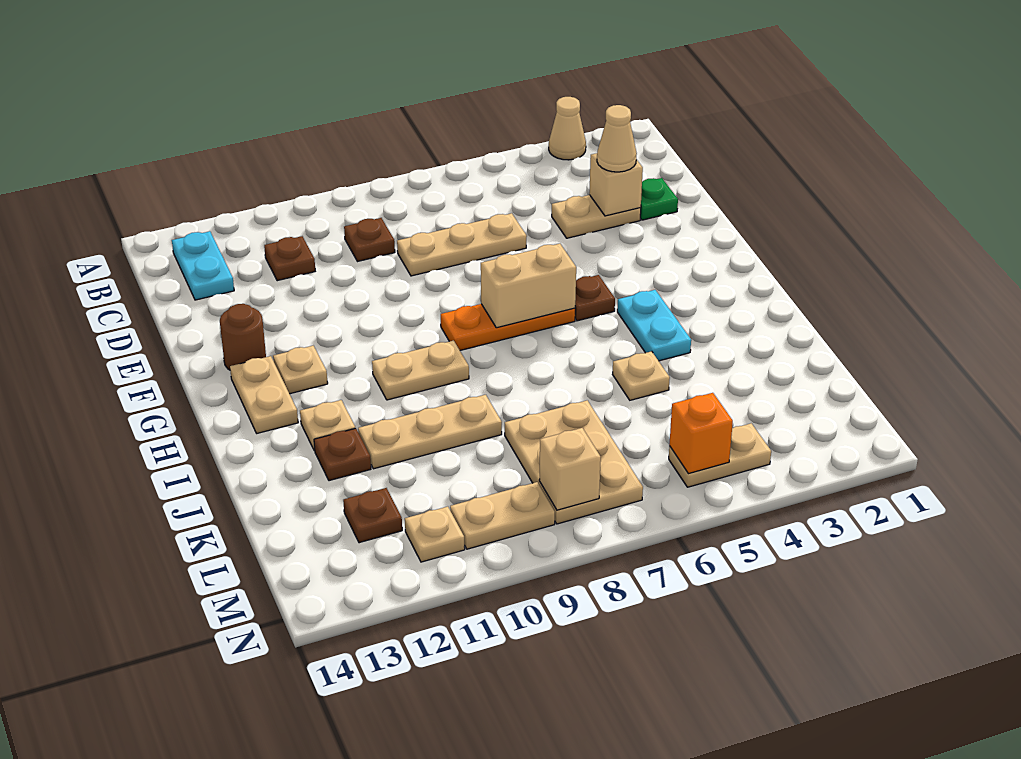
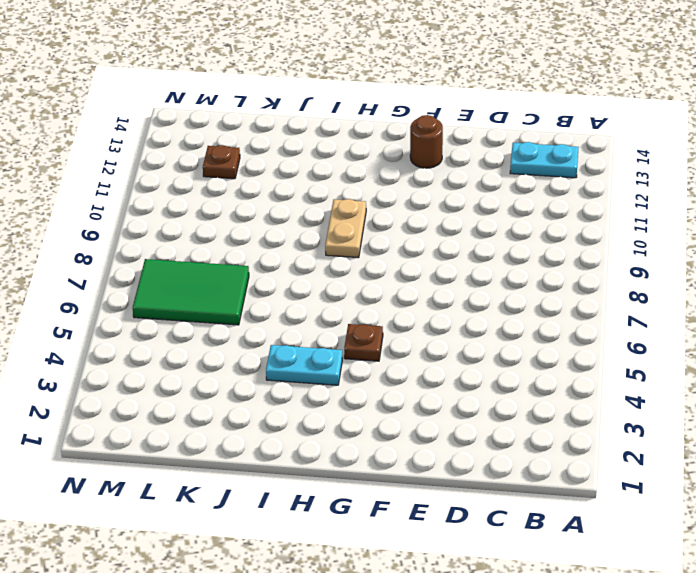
green 2x3 tile [133,259,249,325] -> tan 2x3 plate [505,400,643,524]
none -> tan 1x1 cone [549,97,586,160]
none -> brown 1x1 plate [344,218,395,262]
none -> brown 1x1 plate [264,236,315,281]

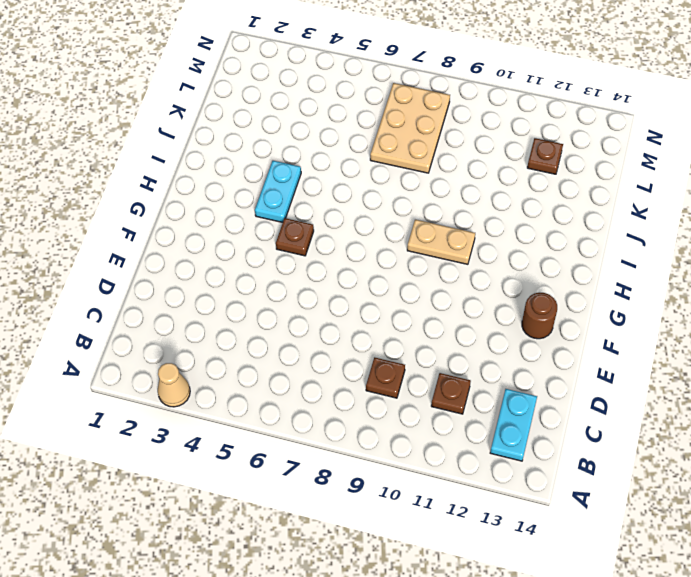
none -> green 1x1 plate [640,178,678,220]
none -> tan 1x2 plate [552,195,641,238]
none -> tan 1x3 plate [397,213,527,276]

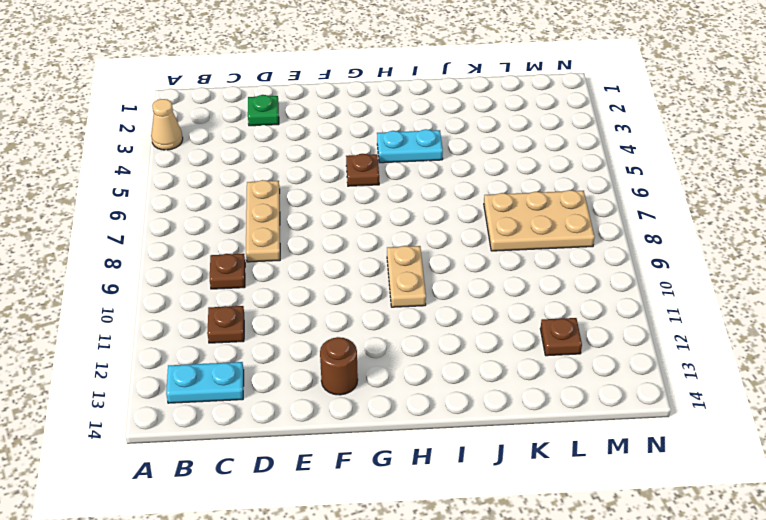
none -> tan 1x2 plate [552,195,641,238]
none -> orange 1x3 plate [441,304,575,350]
none -> tan 1x1 plate [273,346,328,394]

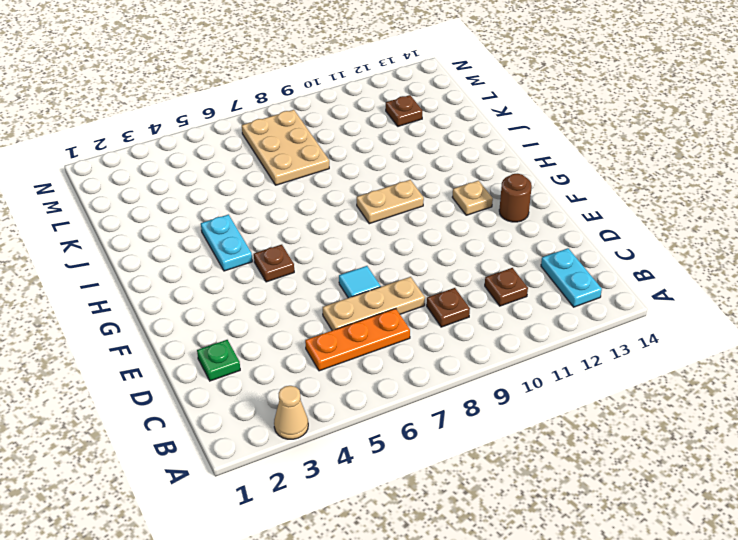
orange 1x3 plate [305,309,410,371] -> orange 1x3 plate moved to [441,304,575,350]
cyan 1x1 tile [339,266,381,298] -> none
none -> tan 1x2 plate [552,195,641,238]
none -> tan 1x2 plate [230,356,298,433]
none -> tan 1x1 plate [300,400,355,451]

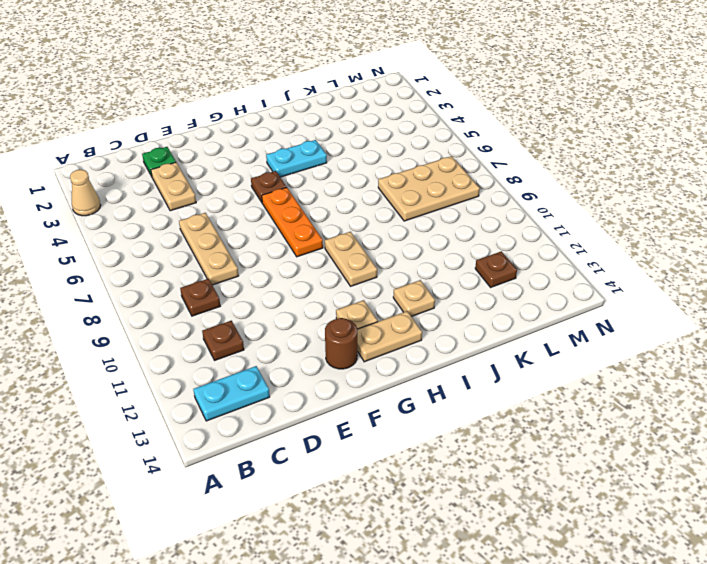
none -> tan 1x1 plate [612,351,670,400]
none -> tan 1x3 plate [358,395,502,469]
none -> brown 1x1 plate [314,428,371,481]

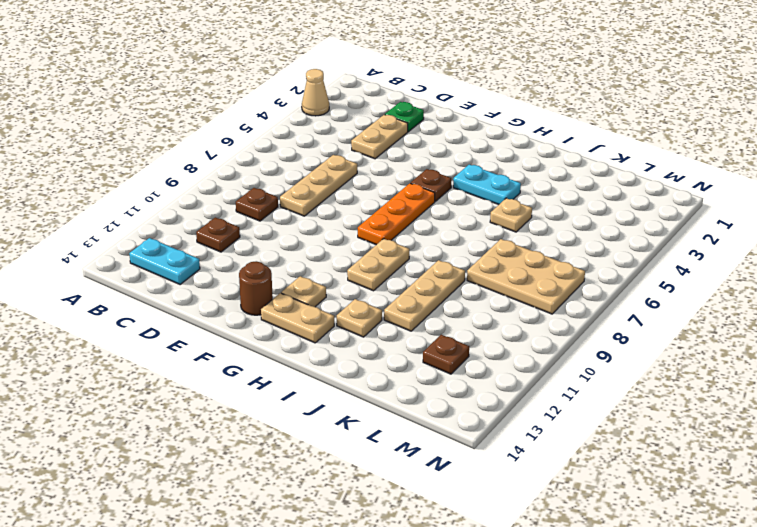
none -> brown 1x1 plate [314,428,371,481]
none -> tan 1x2 plate [669,423,771,487]
none -> tan 1x2 plate [450,482,555,549]

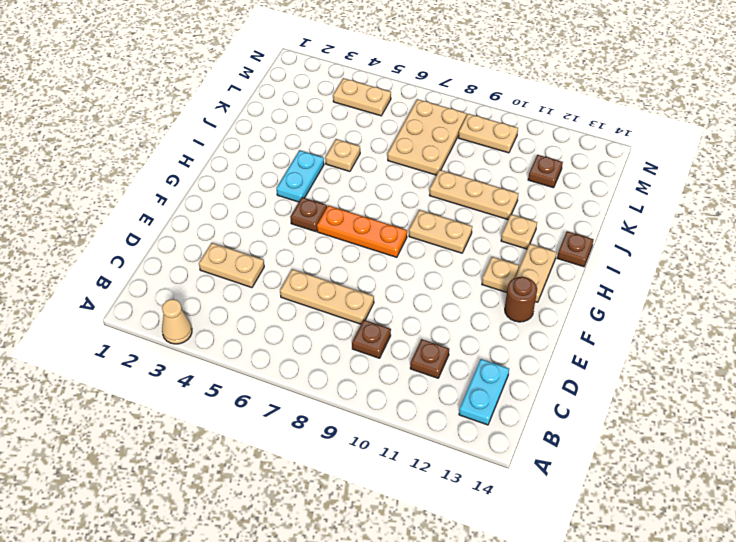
brown 1x1 plate [557,231,594,267] -> brown 1x1 plate moved to [314,428,371,481]
none -> green 1x1 plate [640,178,678,220]
none -> tan 1x1 plate [405,507,465,562]
none -> tan 1x1 brick [589,153,643,216]

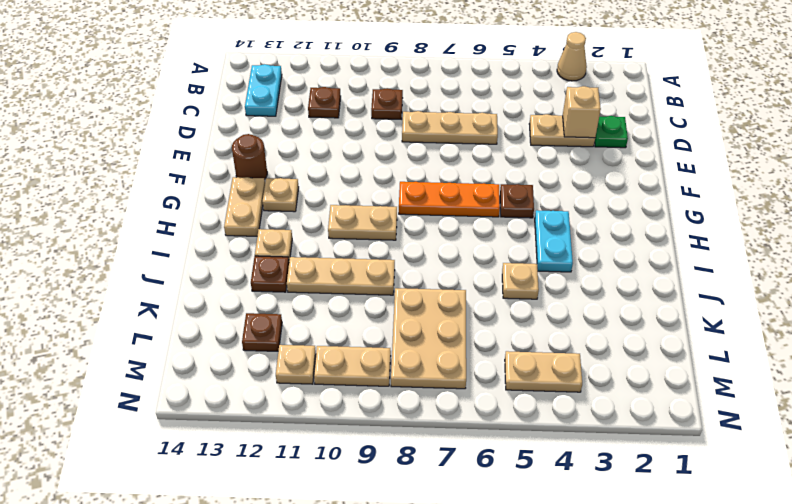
none -> tan 1x2 brick [481,244,576,328]
none -> orange 1x1 brick [669,393,733,474]
none -> tan 1x1 brick [539,428,601,510]

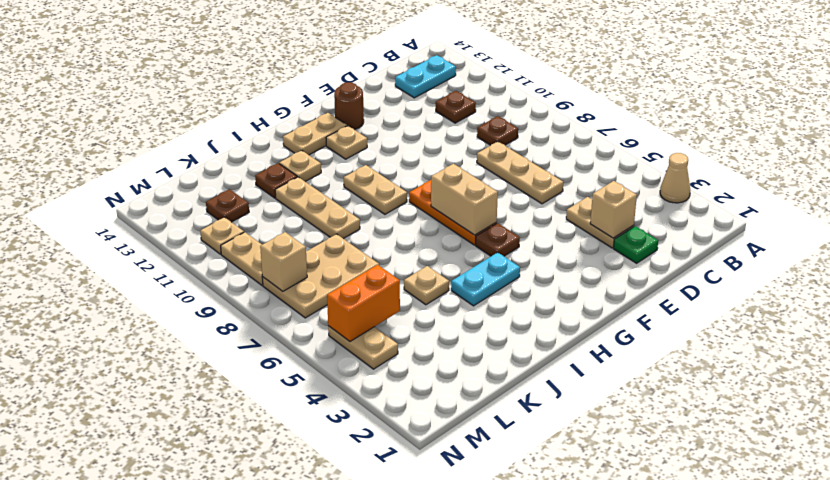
orange 1x2 brick [327,265,400,341] -> orange 1x1 brick [669,393,733,474]
none -> tan 1x1 cone [597,105,637,172]

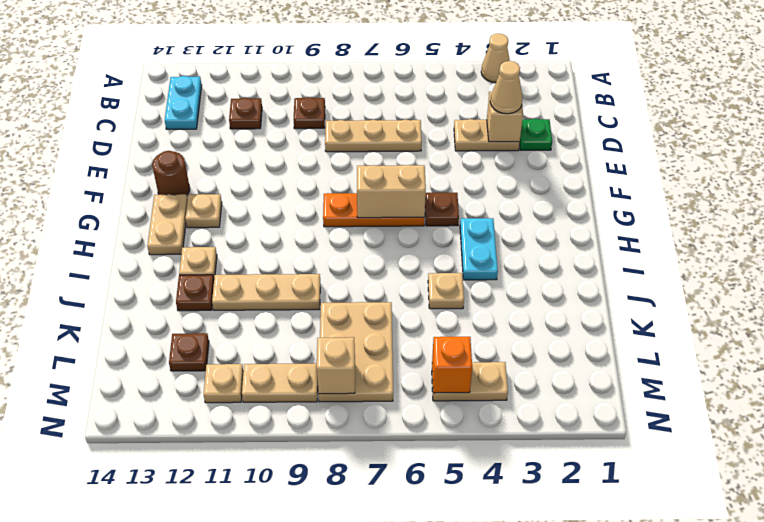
none -> tan 1x2 plate [372,340,469,400]

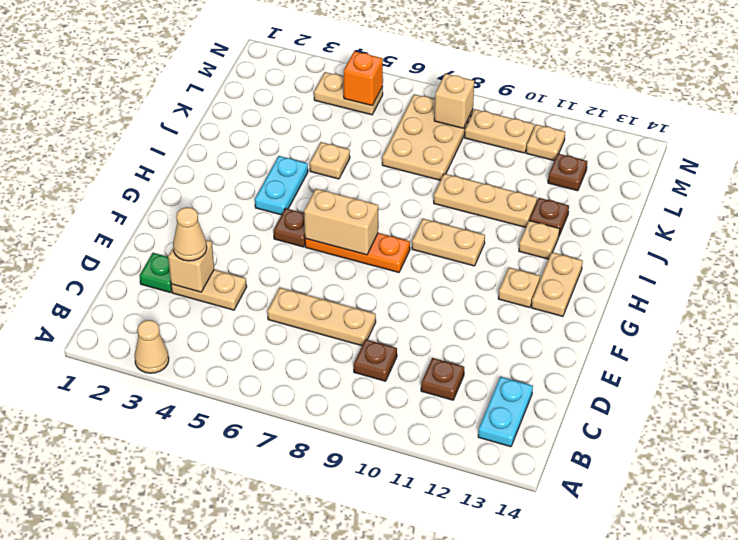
none -> brown 1x1 round brick [220,304,266,370]

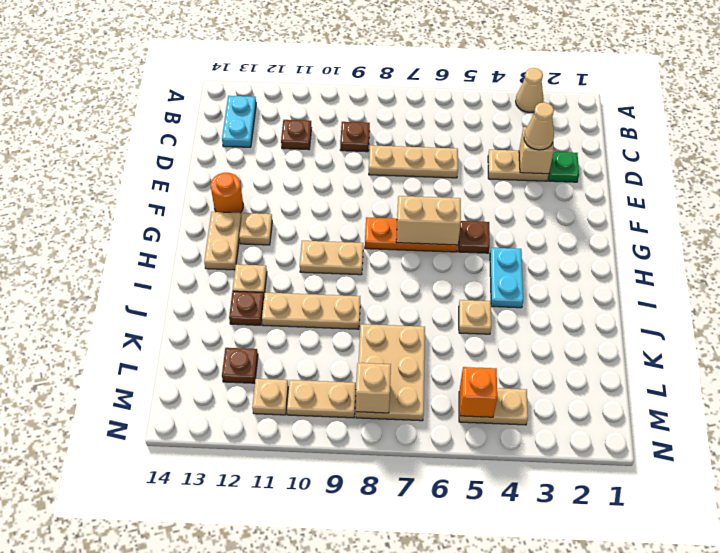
orange 1x1 round brick [211,173,243,213] -> brown 1x1 round brick [220,304,266,370]

